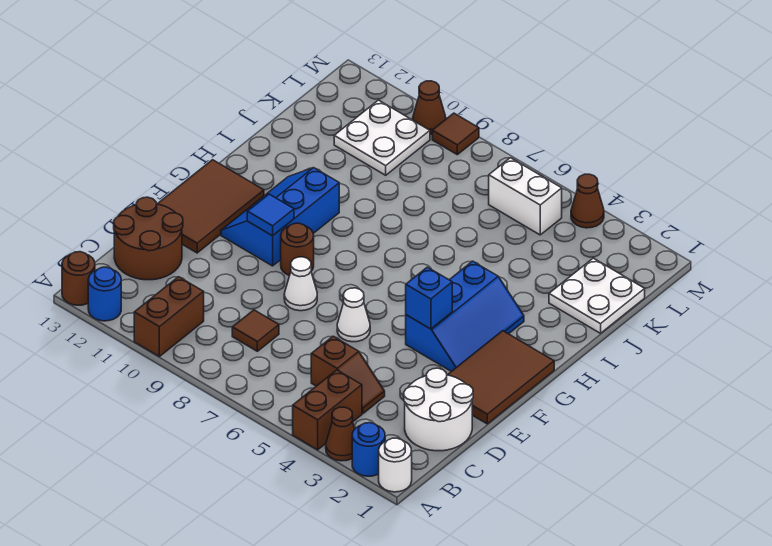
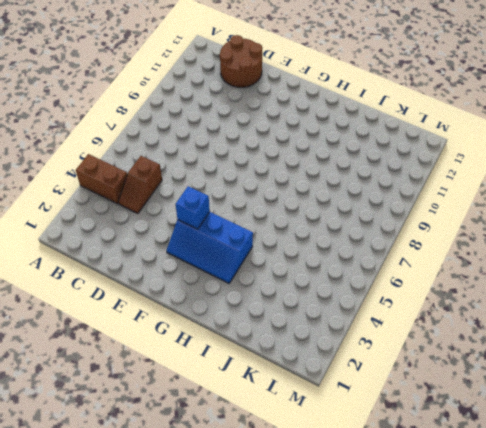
none -> white 1x1 round brick [379,438,412,492]
none -> blue 1x1 round brick [352,423,385,476]
none -> brown 1x1 cone [326,407,355,461]

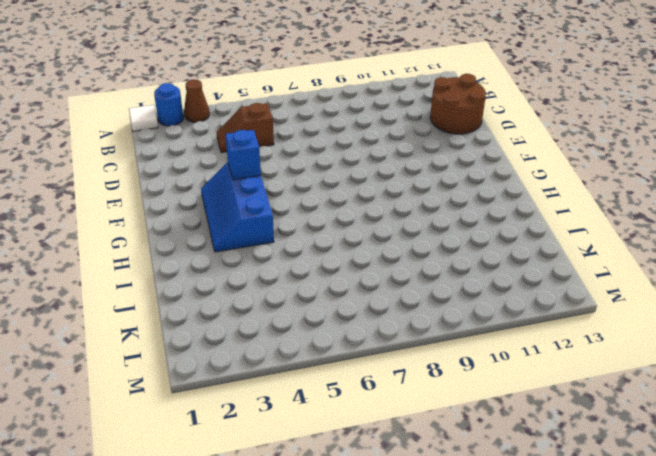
white 1x1 tile [129,105,158,131] -> white 1x1 round brick [379,438,412,492]
none -> brown 1x2 brick [293,370,362,450]
none -> brown 1x2 brick [134,277,204,356]
none -> blue 1x1 round brick [88,267,121,321]

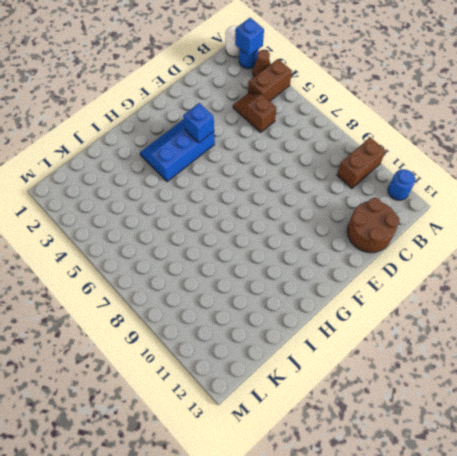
blue 1x1 brick [235,18,264,56] -> none
none -> brown 1x1 round brick [62,252,95,305]
none -> white 2x2 round brick [404,368,473,451]
none -> brown 1x1 tile [232,310,279,351]

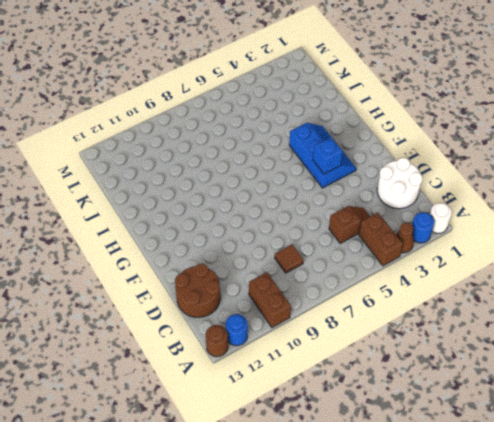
none -> brown 2x3 tile [448,331,554,424]
none -> white 1x1 cone [337,288,370,342]
none -> white 1x1 cone [284,257,317,311]

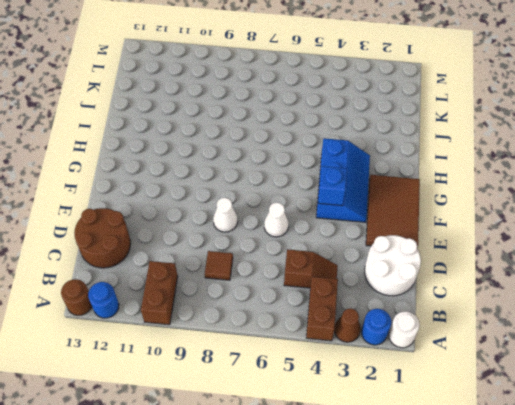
none -> brown 2x3 tile [158,160,264,253]
none -> brown 1x1 round brick [281,223,314,276]
none -> blue 2x3 slope [221,168,339,266]

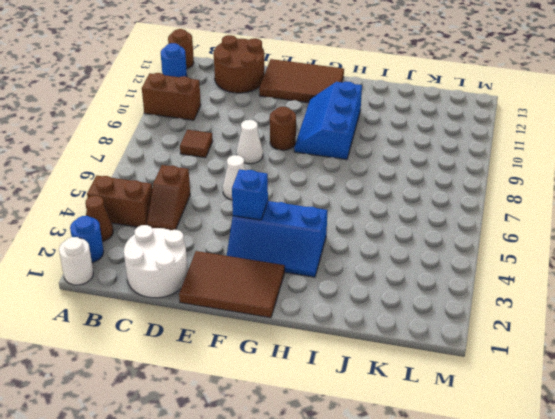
blue 2x3 slope [294,81,362,159] -> blue 2x3 slope turned to [221,168,339,266]
none -> white 2x2 plate [549,258,645,333]
none -> white 2x2 plate [334,100,430,175]
none -> white 1x2 brick [489,158,562,235]

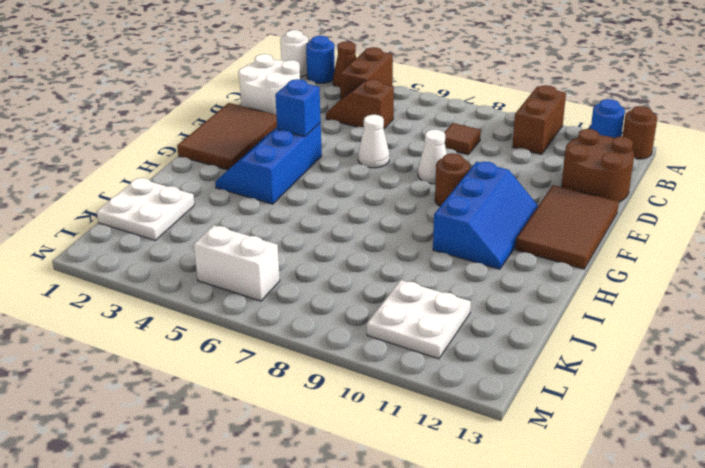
none -> brown 1x1 cone [571,174,604,228]
none -> brown 1x1 tile [432,113,479,155]
none -> brown 1x1 cone [413,81,446,135]

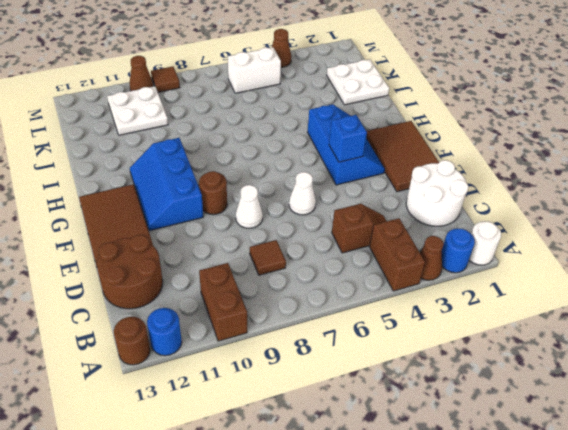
none -> blue 1x1 tile [247,194,294,236]

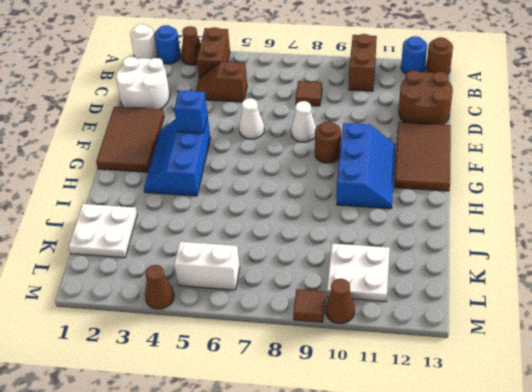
none -> blue 1x1 tile [247,194,294,236]

